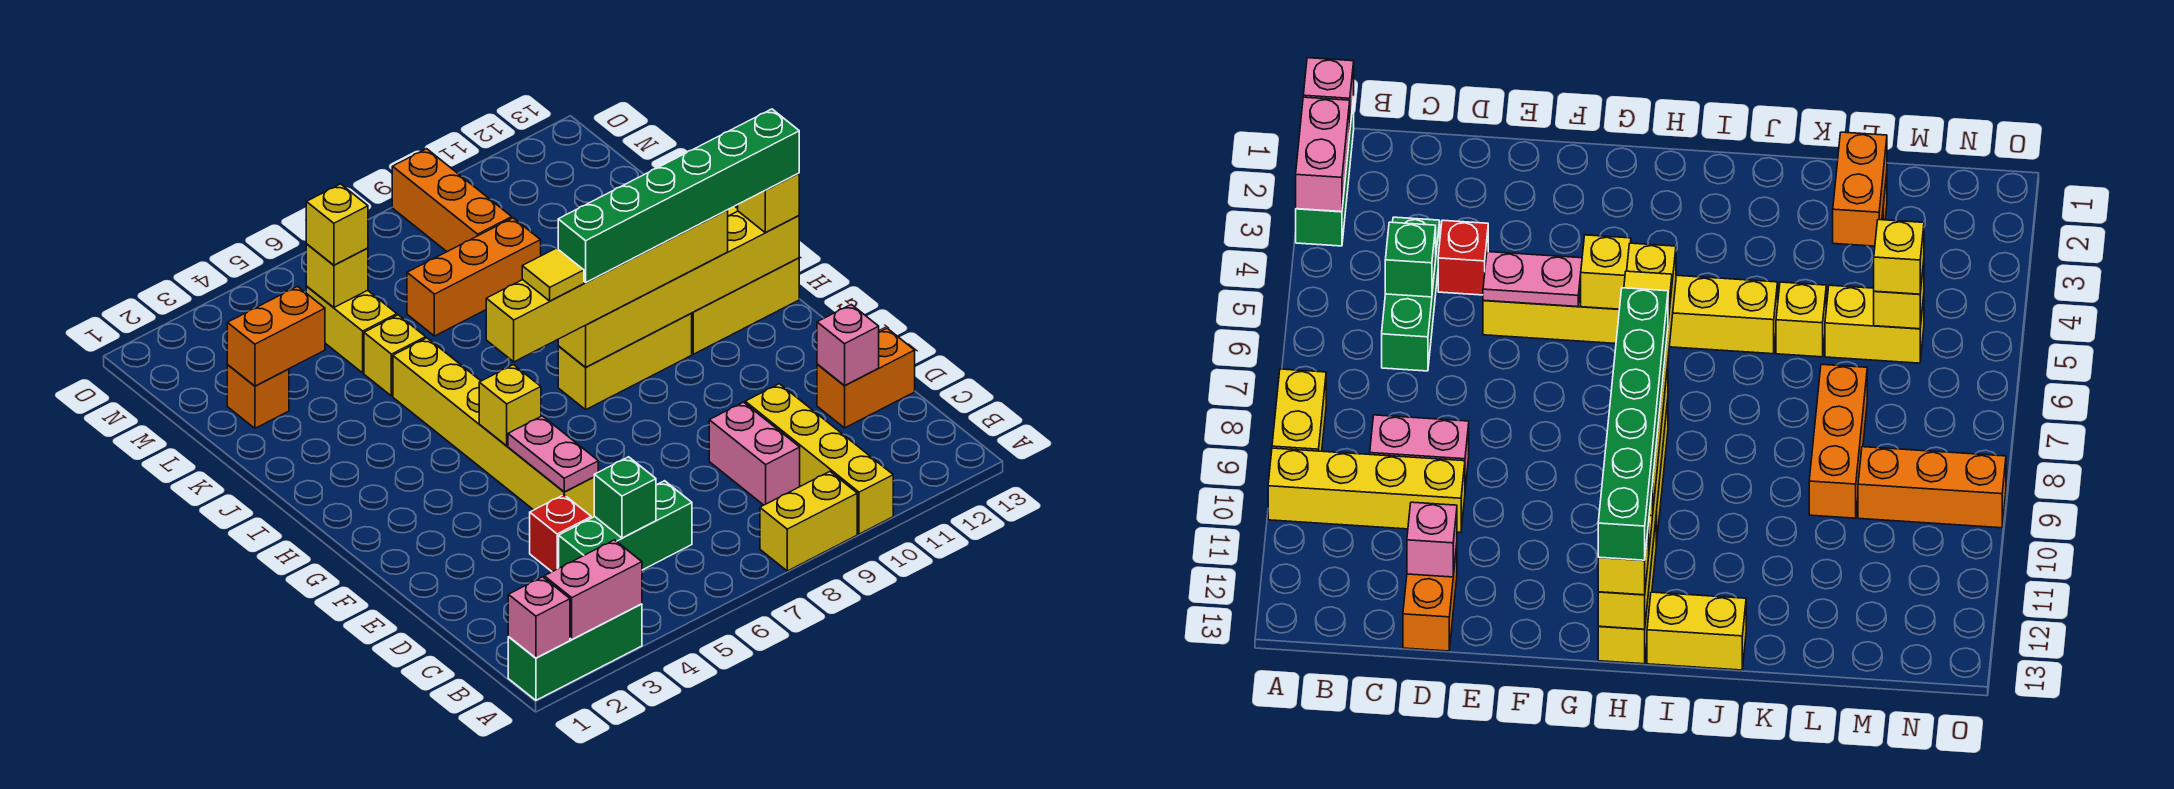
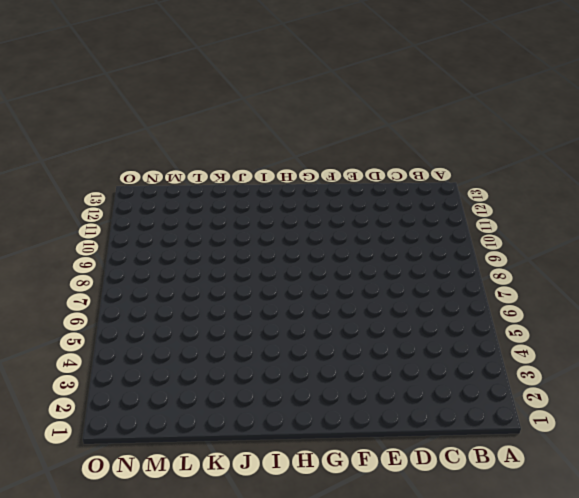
none -> green 1x3 brick [508,604,642,700]
none -> yellow 1x2 brick [760,471,857,571]
none -> yellow 1x4 brick [745,384,893,534]
none -> green 1x3 brick [559,481,692,570]

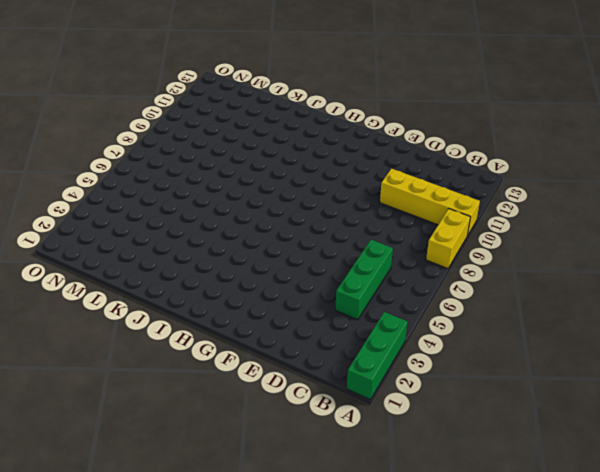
none -> pink 1x2 brick [709,402,800,505]
none -> red 1x1 brick [530,495,591,572]
none -> orange 1x2 brick [817,328,915,428]
none -> yellow 1x6 brick [393,338,595,518]

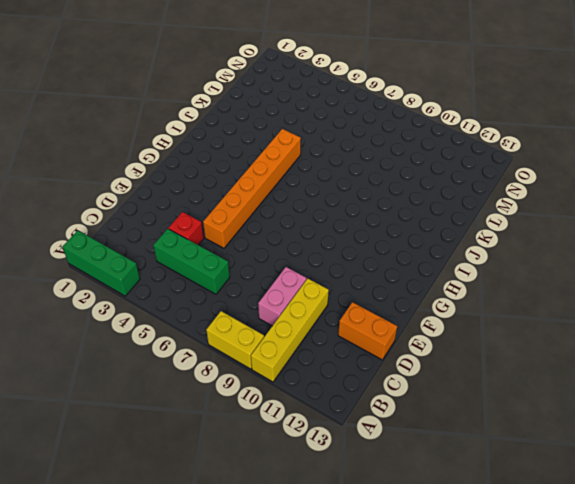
orange 1x6 brick [203,129,301,248] -> yellow 1x6 brick [393,338,595,518]
none -> yellow 1x3 brick [558,314,692,410]
none -> yellow 1x3 brick [691,258,799,354]
none -> yellow 1x2 brick [1647,592,1746,670]
none -> yellow 1x1 brick [364,315,426,396]

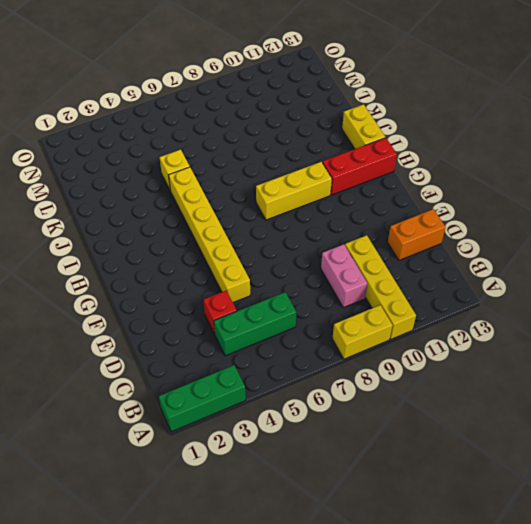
red 1x3 brick [322,138,397,195] -> yellow 1x3 brick [691,258,799,354]
none -> orange 1x1 brick [227,365,289,428]
none -> yellow 1x2 brick [306,287,397,373]
none -> orange 1x3 brick [407,218,541,336]
none -> orange 1x3 brick [392,149,512,252]

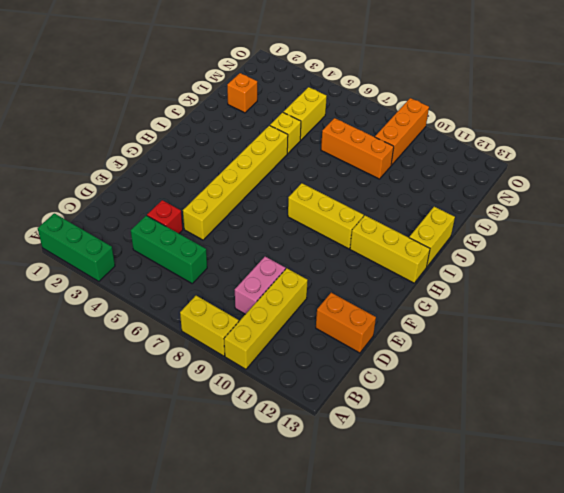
none -> pink 1x1 brick [508,577,570,658]
none -> pink 1x2 brick [544,540,642,640]
none -> green 1x1 brick [594,457,656,538]
none -> pink 1x1 brick [817,304,879,385]

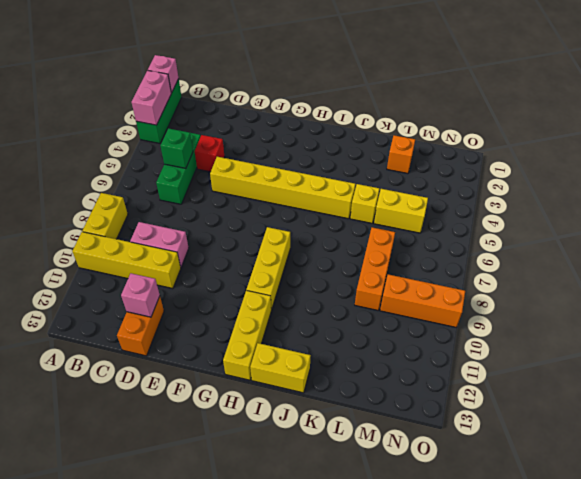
none -> pink 1x2 plate [508,416,598,492]
none -> yellow 1x1 brick [479,365,541,446]
none -> yellow 1x6 brick [558,211,799,367]
none -> orange 1x2 brick [227,286,325,386]

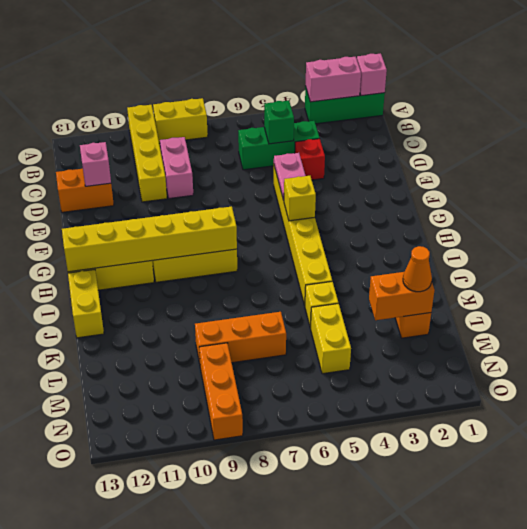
orange 1x1 cone [403,246,432,292] -> none
none -> yellow 1x1 brick [306,244,368,307]
none -> yellow 1x6 brick [486,210,728,362]
none -> yellow 1x1 brick [738,173,799,232]
none -> yellow 1x1 brick [306,184,368,265]

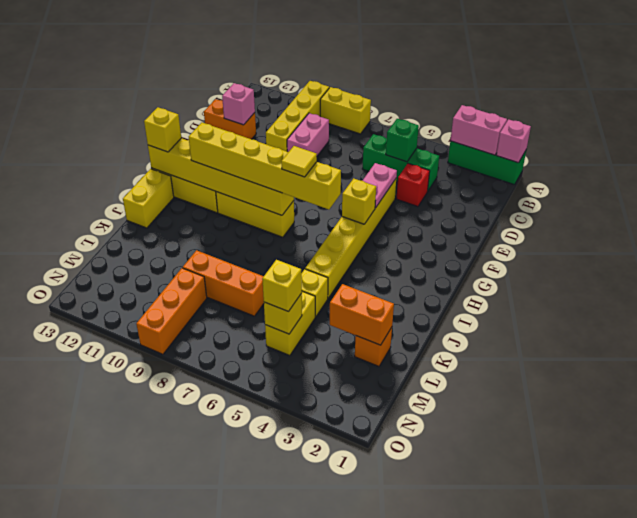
none -> green 1x6 brick [558,109,799,282]

